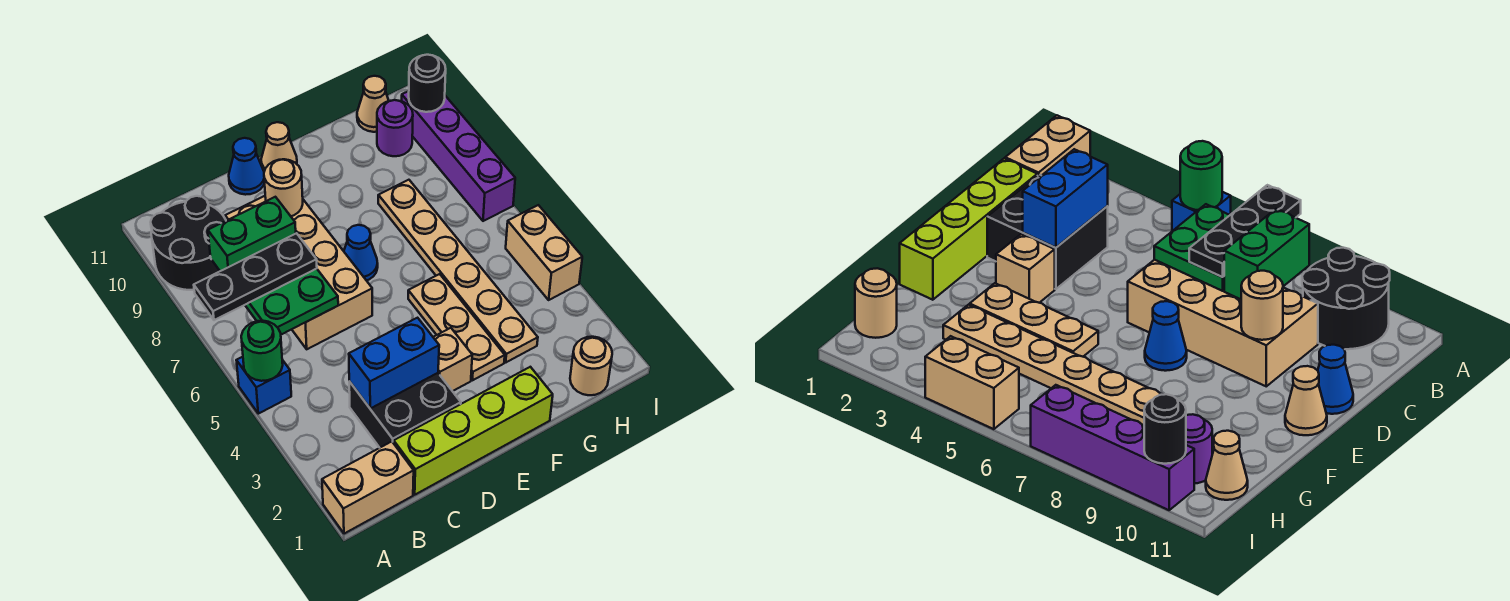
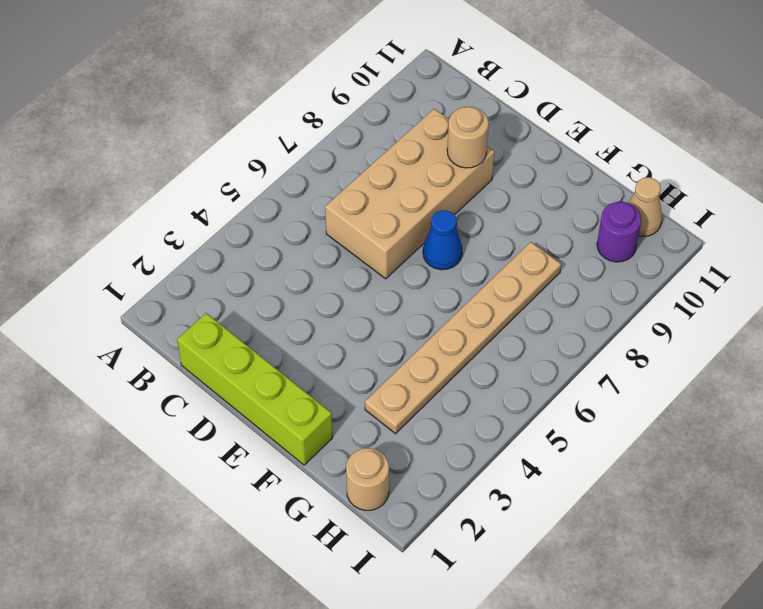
none -> tan 1x2 brick [322,442,414,534]
none -> blue 1x1 brick [236,357,291,414]
none -> black 2x2 round brick [151,196,226,290]

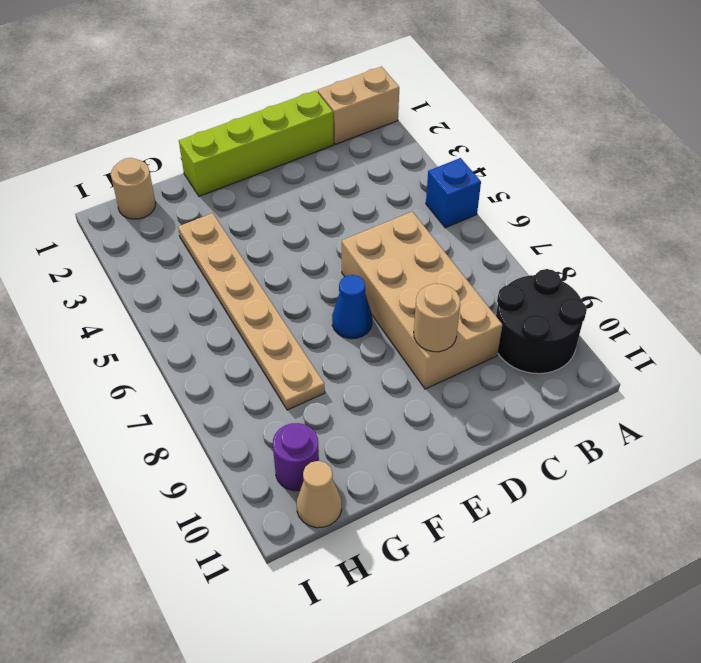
none -> black 2x2 brick [349,373,461,448]
none -> blue 1x1 cone [229,138,265,195]
none -> tan 1x1 brick [433,328,472,391]

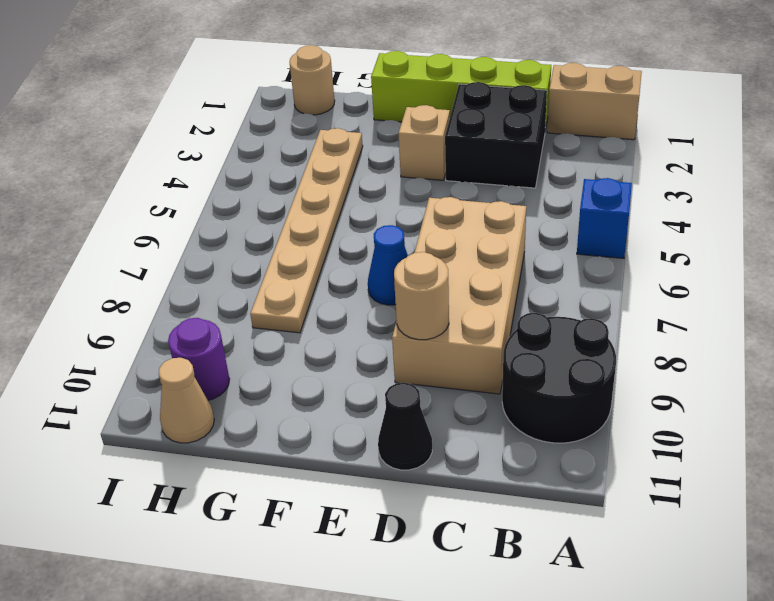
black 1x1 cone [378,383,432,470] -> blue 1x1 cone [229,138,265,195]
none -> tan 1x1 cone [261,122,297,171]
none -> tan 1x3 plate [408,274,505,380]
none -> tan 1x2 brick [506,205,582,300]

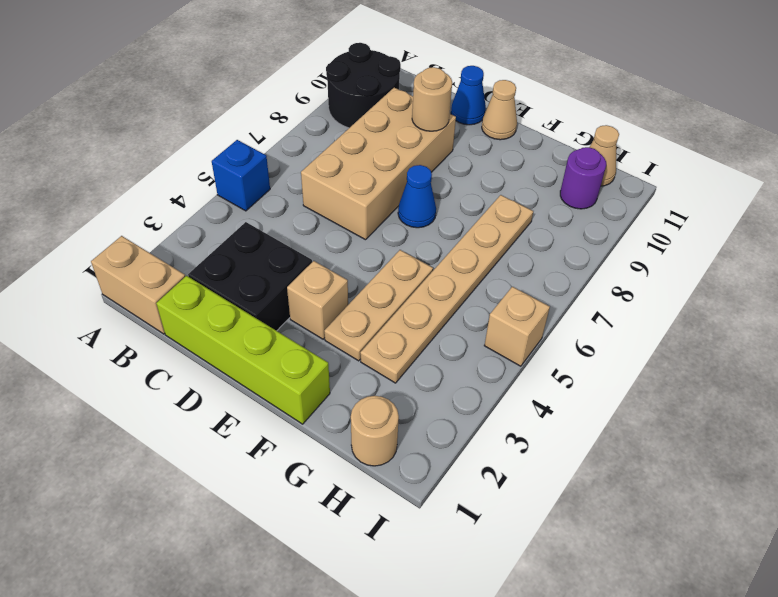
tan 1x1 brick [484,287,550,366] -> tan 1x2 brick [506,205,582,300]
none -> purple 1x4 brick [402,91,515,221]
none -> green 1x1 round brick [241,321,283,381]
none -> green 2x2 plate [245,269,338,335]

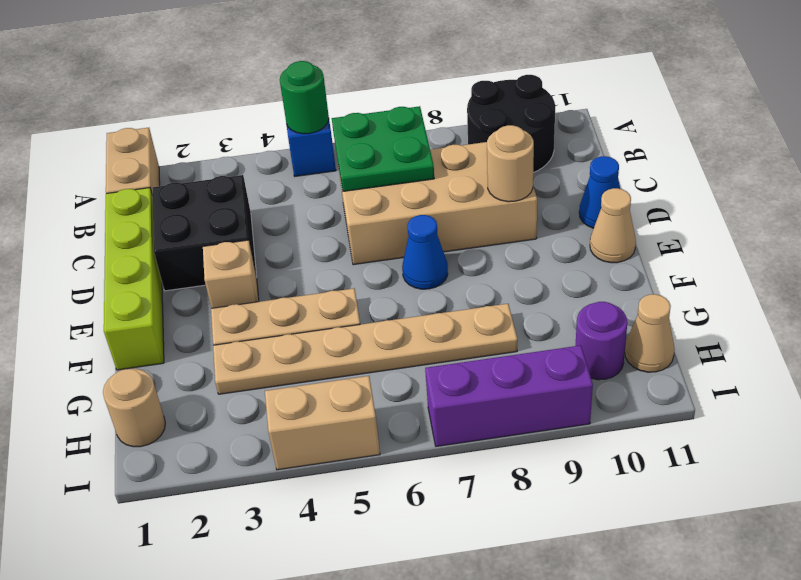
purple 1x3 brick [425,345,593,446] -> purple 1x4 brick [402,91,515,221]
none -> green 1x2 brick [208,197,296,271]
none -> blue 1x2 brick [349,318,439,408]
none -> black 1x1 round brick [409,55,446,112]

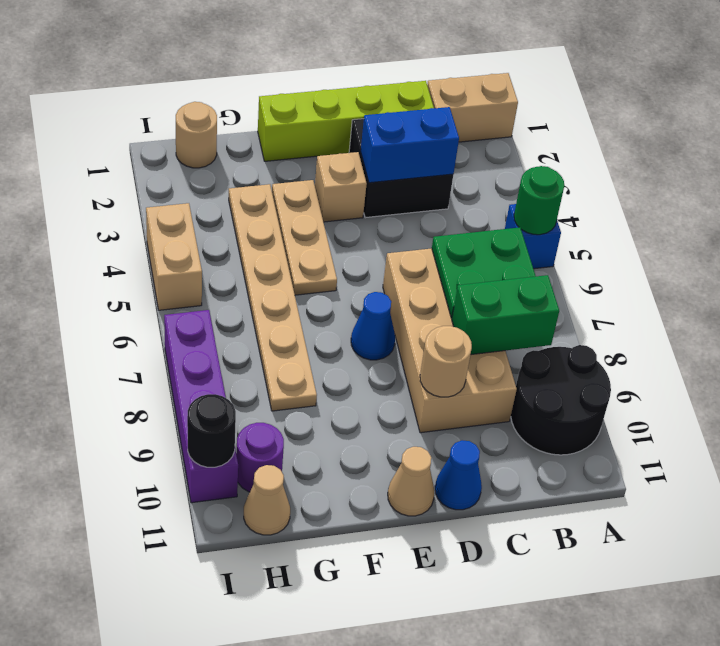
none -> black 1x3 plate [194,233,317,320]

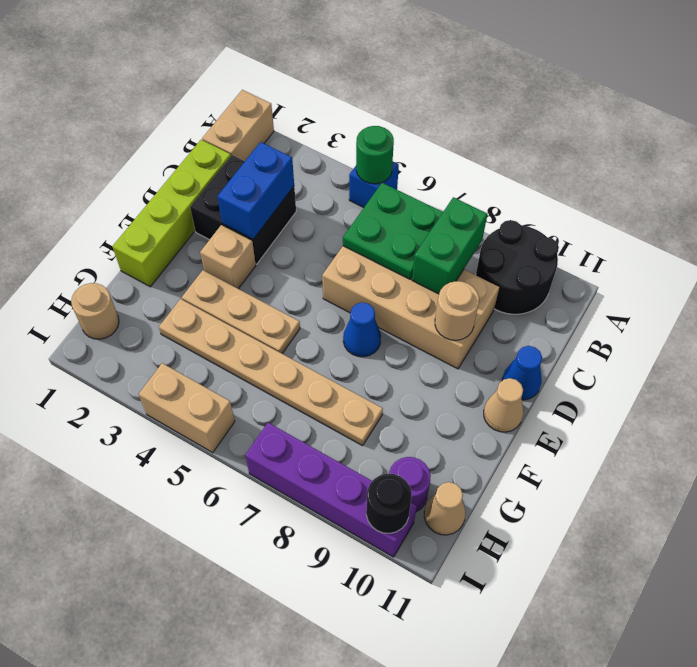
none -> black 1x3 plate [194,233,317,320]

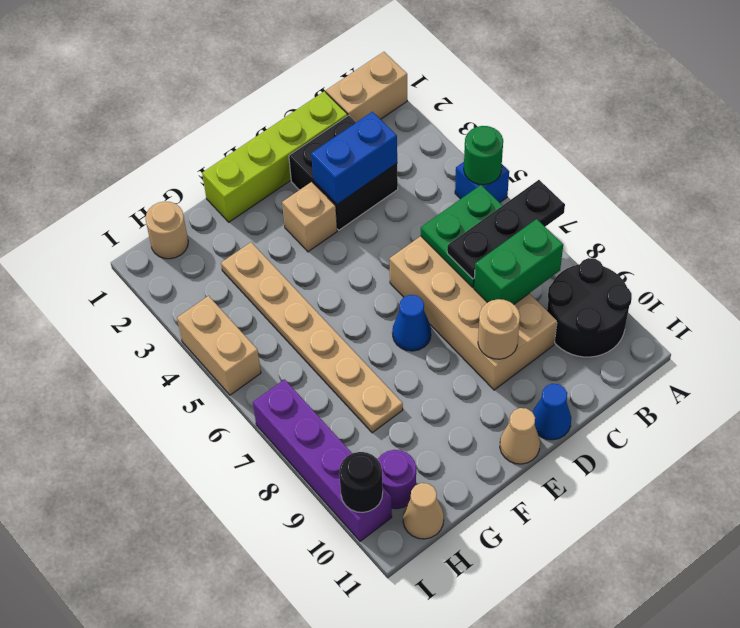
none -> tan 1x3 plate [408,274,505,380]

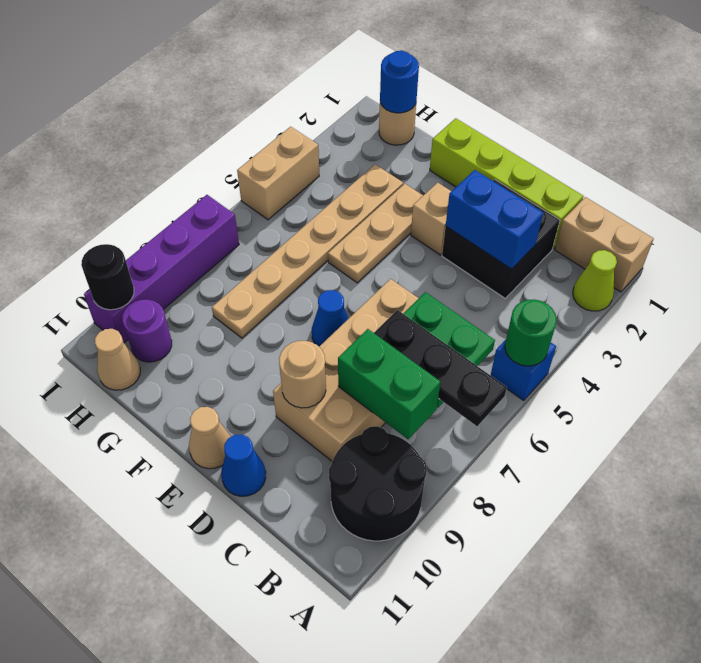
lime 1x1 cone [573,250,617,311] -> none
blue 1x1 round brick [380,51,419,113] -> none

